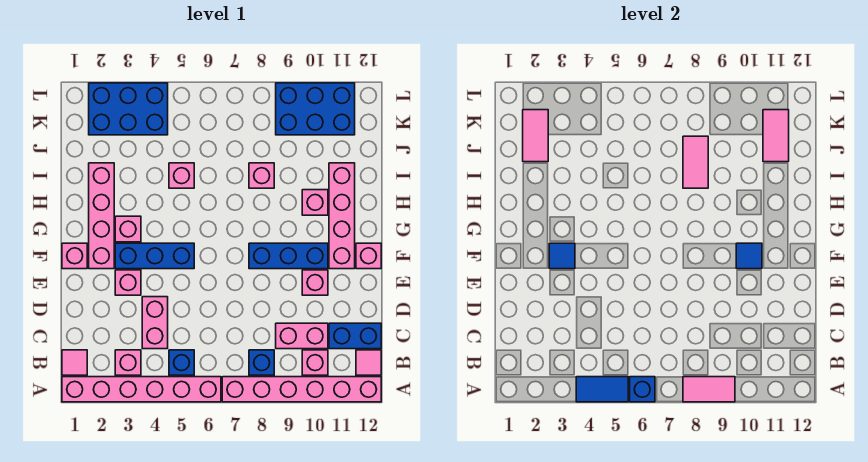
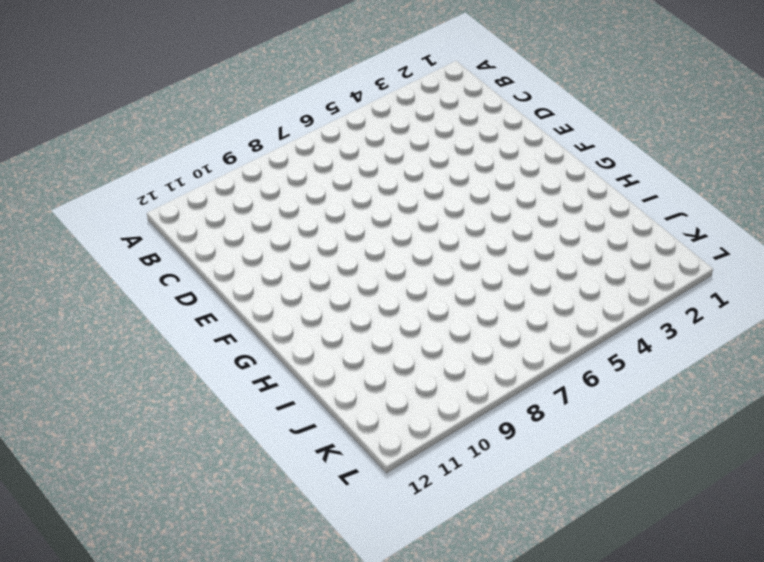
none -> pink 1x6 brick [62,377,221,402]
none -> pink 1x6 brick [222,377,381,402]
none -> pink 1x1 tile [62,350,87,375]
none -> pink 1x1 brick [115,350,141,375]

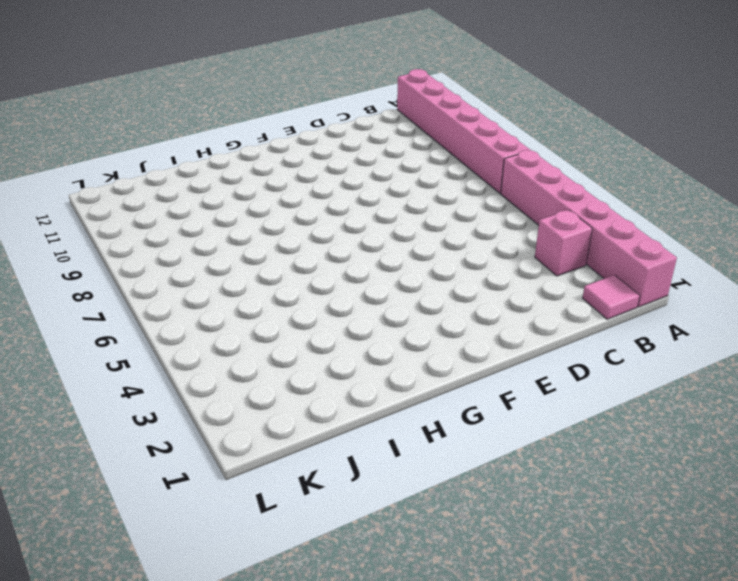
none -> blue 1x1 brick [169,350,194,375]
none -> blue 1x1 brick [249,350,274,375]
none -> pink 1x1 brick [302,350,328,375]
none -> pink 1x1 tile [356,350,381,375]

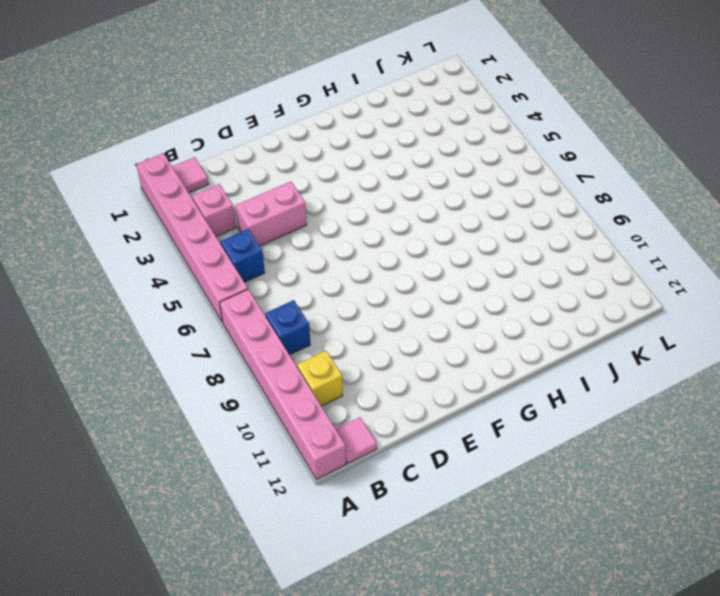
yellow 1x1 brick [297,351,343,406] -> pink 1x1 brick [302,350,328,375]
none -> pink 1x2 brick [276,323,328,349]
none -> blue 1x2 brick [329,323,381,349]
none -> pink 1x1 brick [115,270,141,295]
none -> pink 1x1 brick [302,270,328,295]

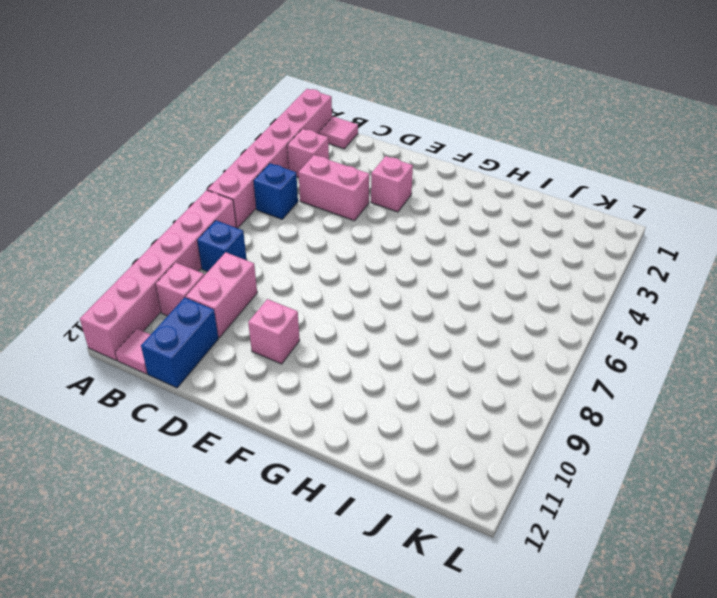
none -> pink 1x1 brick [62,243,87,269]
none -> pink 1x4 brick [89,163,114,269]
none -> blue 1x3 brick [115,243,194,269]
none -> blue 1x3 brick [249,243,328,269]

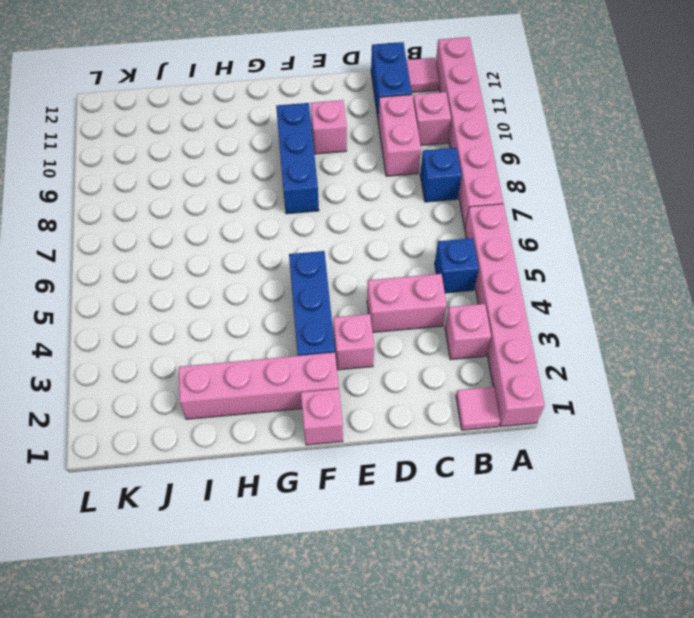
none -> pink 1x4 brick [329,163,355,269]
none -> pink 1x1 brick [356,243,381,269]
none -> pink 1x1 brick [115,216,141,242]
none -> pink 1x1 brick [302,190,328,215]

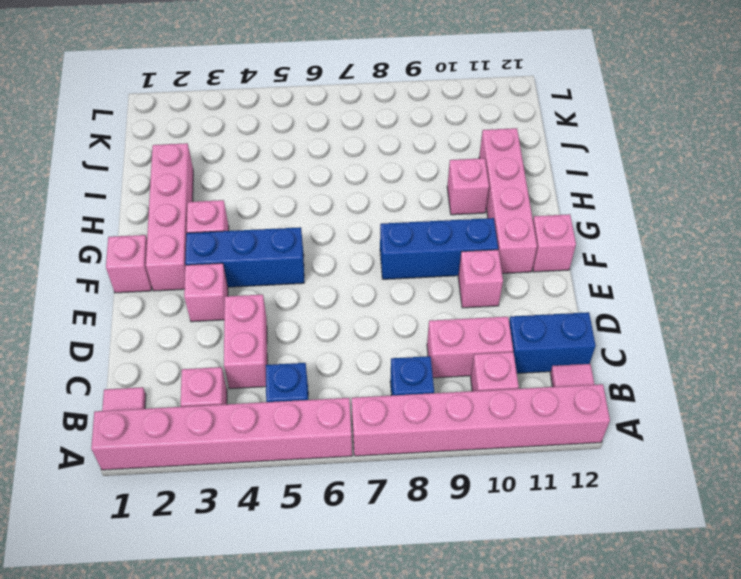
none -> pink 1x1 brick [169,163,194,188]
none -> pink 1x1 brick [249,163,274,188]
none -> blue 2x3 brick [89,83,168,135]
none -> blue 2x3 brick [276,83,355,135]

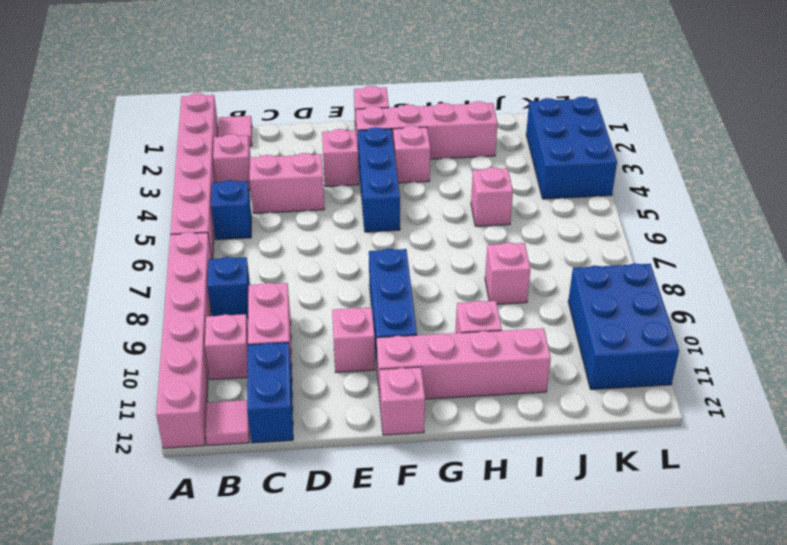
none -> blue 1x2 tile [576,377,628,402]
none -> blue 1x1 brick [630,377,655,402]
none -> pink 1x2 tile [683,377,735,402]
none -> blue 1x1 tile [549,243,575,269]

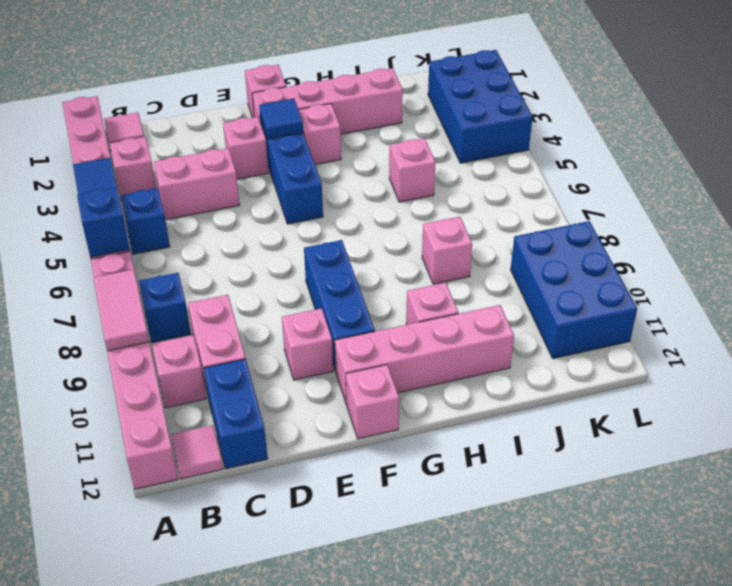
none -> blue 1x1 tile [736,243,762,269]
none -> pink 1x2 tile [683,136,708,188]
none -> pink 1x2 tile [523,110,548,162]
none -> pink 1x2 tile [763,110,789,162]

